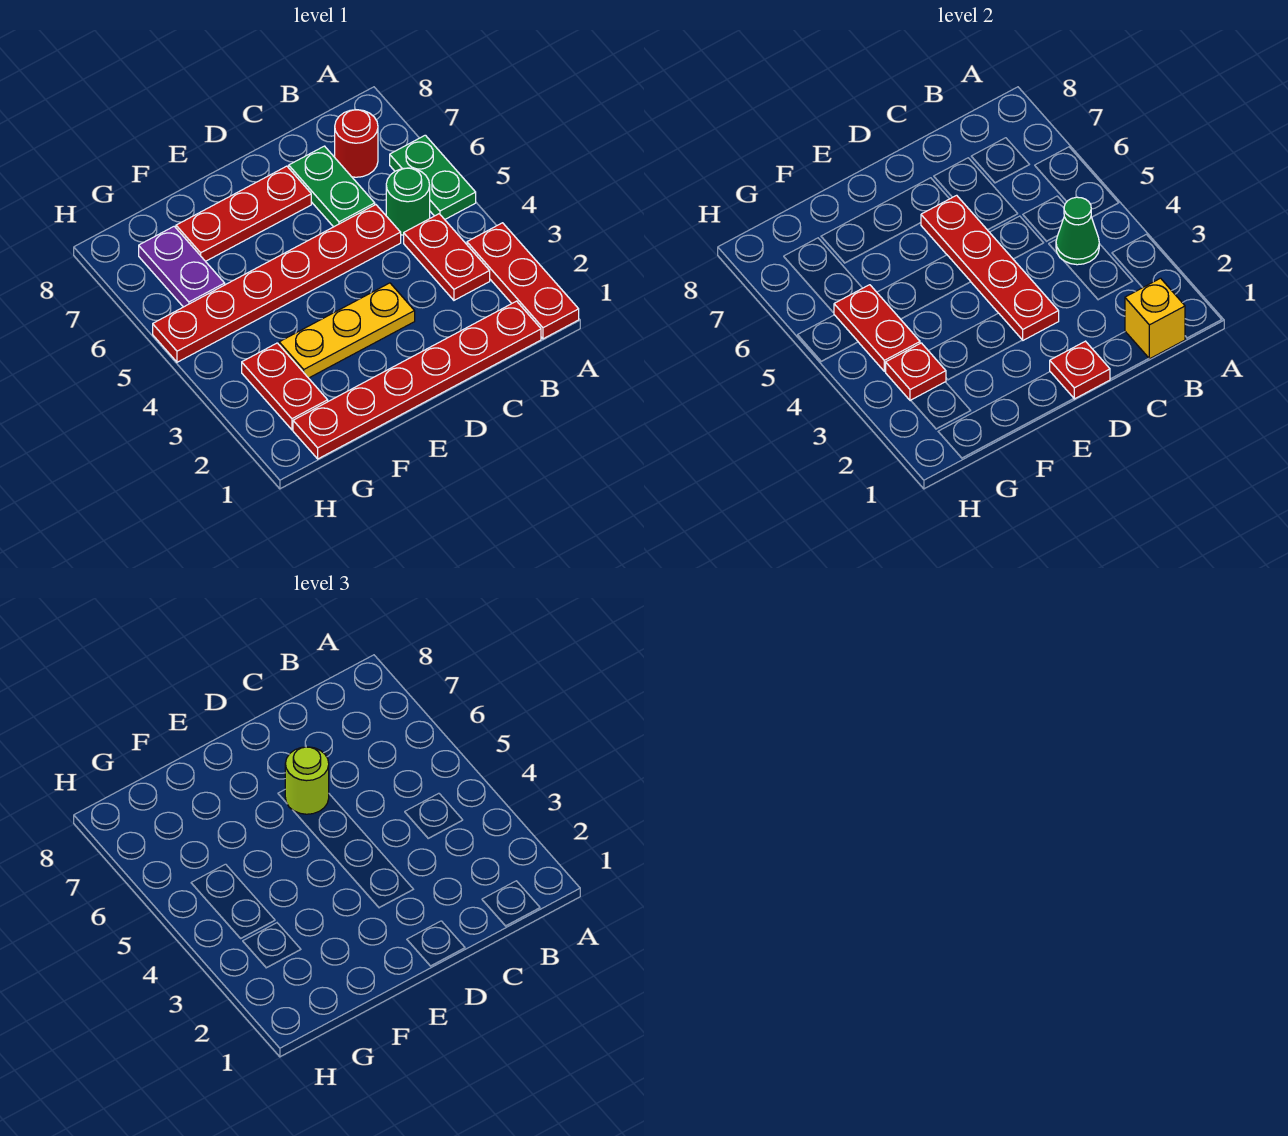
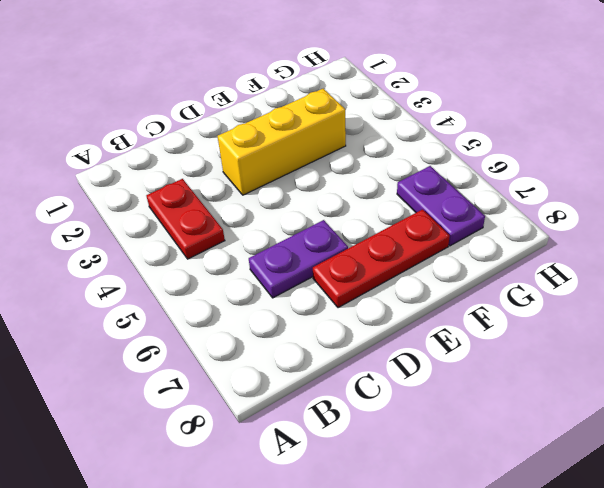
purple 1x2 plate [249,220,348,298] -> green 1x2 plate [289,146,375,227]
yellow 1x3 brick [218,89,346,195] -> yellow 1x3 plate [279,283,415,378]
none -> red 1x3 plate [467,223,579,339]
none -> green 1x2 plate [390,135,476,219]
none -> red 1x6 plate [293,301,541,459]

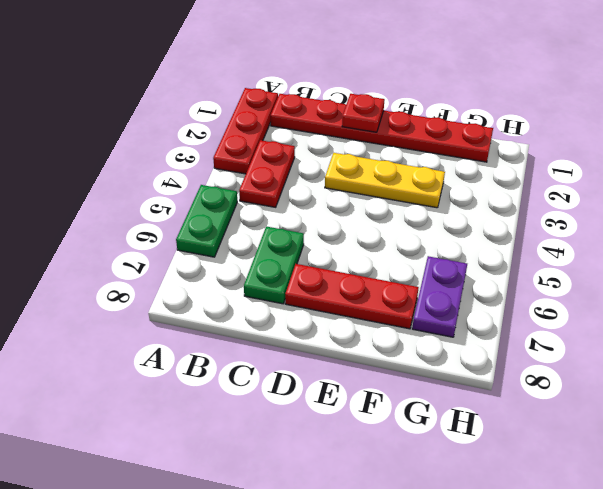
none -> green 1x1 round brick [386,168,430,235]
none -> red 1x1 round brick [335,110,378,177]
none -> red 1x6 plate [153,205,401,362]

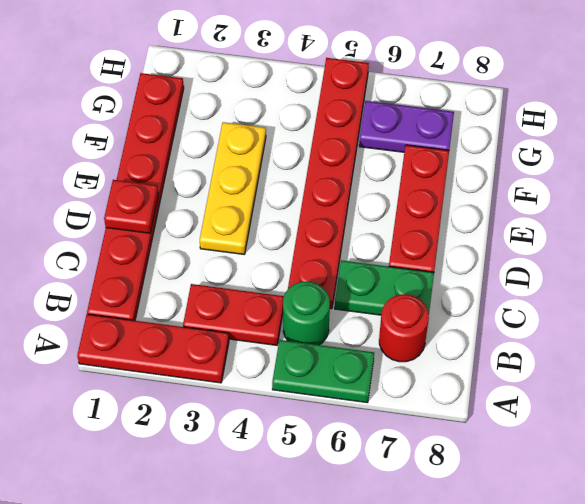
none -> red 1x2 plate [242,343,328,430]
none -> yellow 1x1 brick [1125,278,1185,359]
none -> green 1x1 cone [1056,197,1099,265]

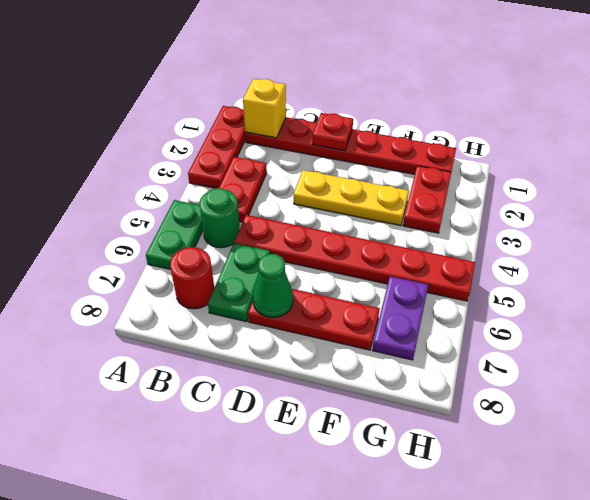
green 1x1 cone [253,254,293,318] -> green 1x1 cone moved to [1056,197,1099,265]
none -> red 1x4 plate [921,195,1059,340]
none -> red 1x1 plate [886,343,946,401]
none -> red 1x2 plate [834,285,920,371]

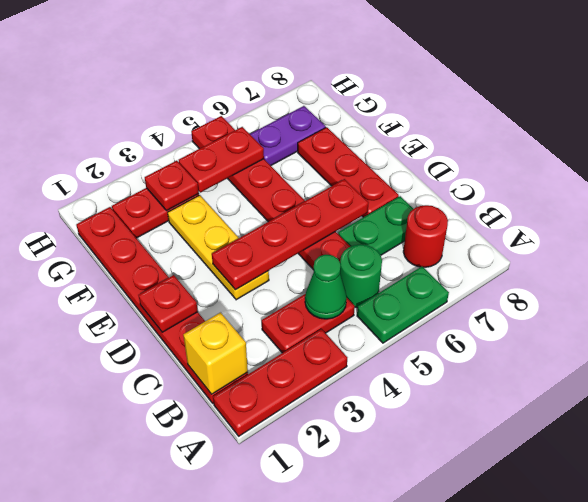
none -> lime 1x1 round brick [285,747,329,814]

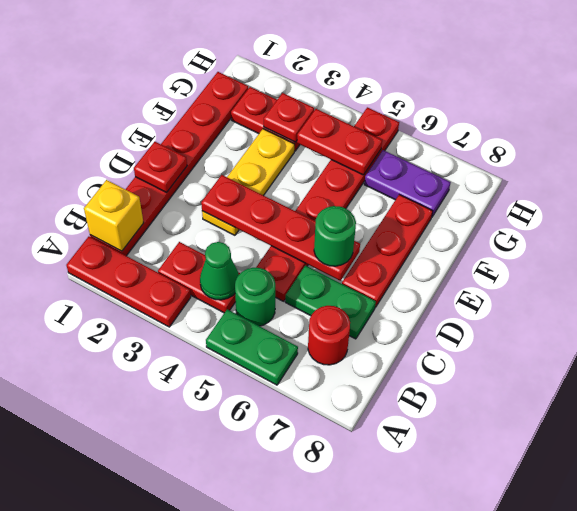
green 1x1 round brick [314,206,356,266] -> lime 1x1 round brick [285,747,329,814]

